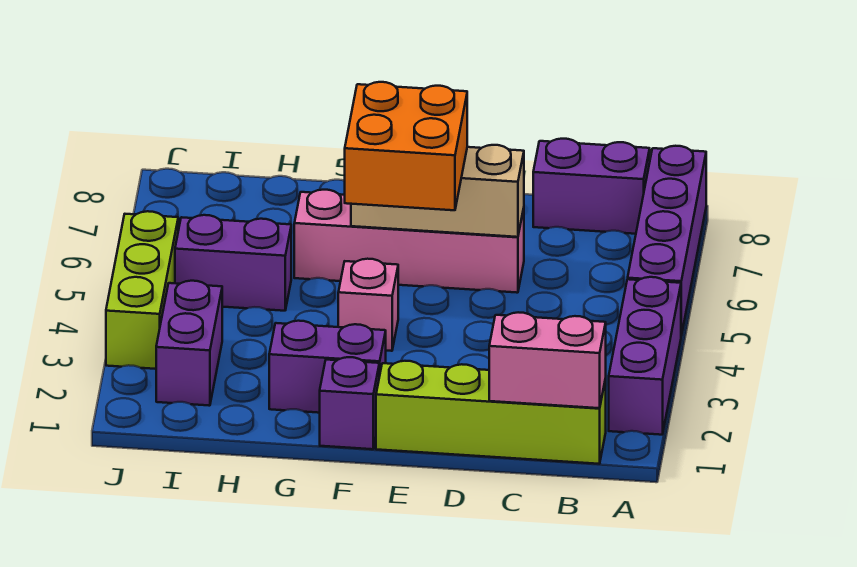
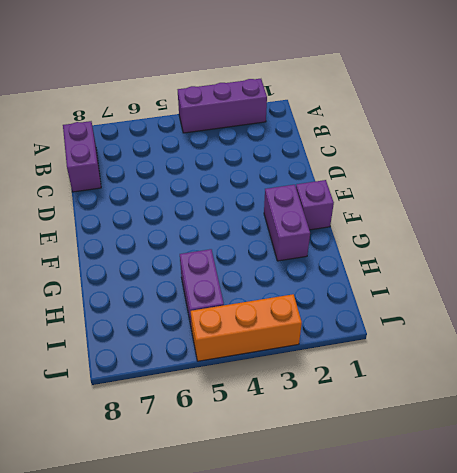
orange 1x3 brick [191,294,302,361] -> lime 1x3 brick [106,211,178,369]
none -> purple 1x4 brick [628,146,706,335]
none -> lime 1x4 brick [376,361,606,464]
none -> pink 1x4 brick [294,190,524,293]

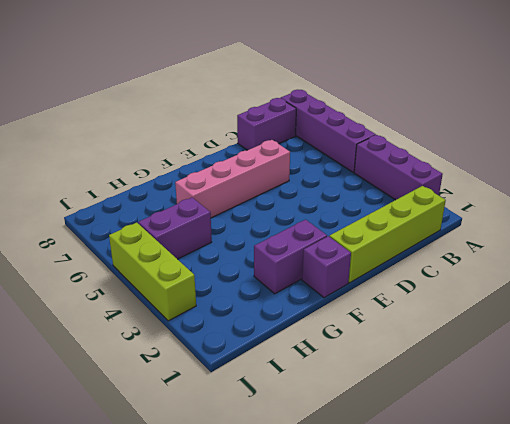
none -> pink 1x1 brick [338,259,398,351]
none -> purple 1x2 brick [156,281,222,406]
none -> pink 1x2 brick [489,312,606,408]

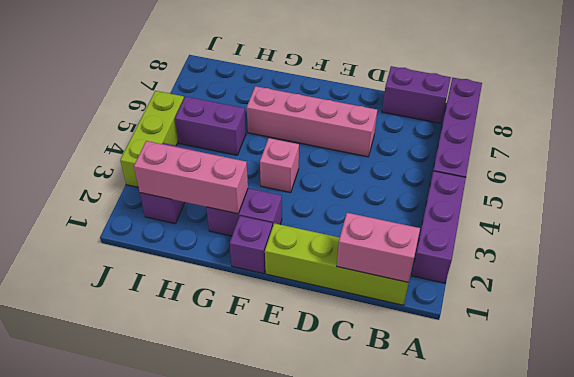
pink 1x3 brick [134,141,248,214] -> none
none -> tan 1x3 brick [351,145,524,237]
none -> orange 2x2 brick [345,82,467,210]

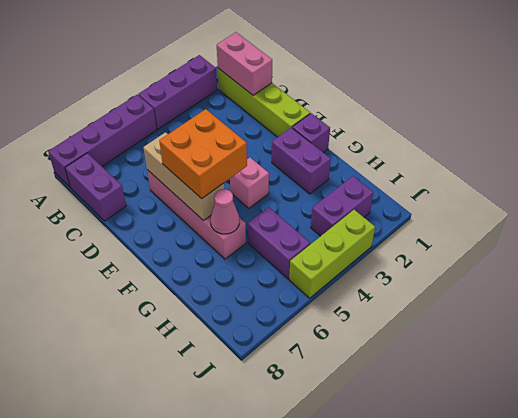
pink 1x1 cone [210,189,239,234] -> none

